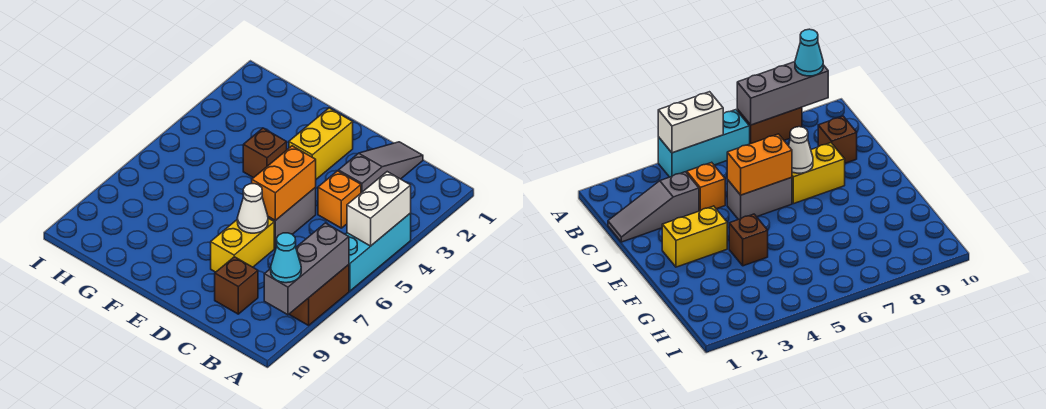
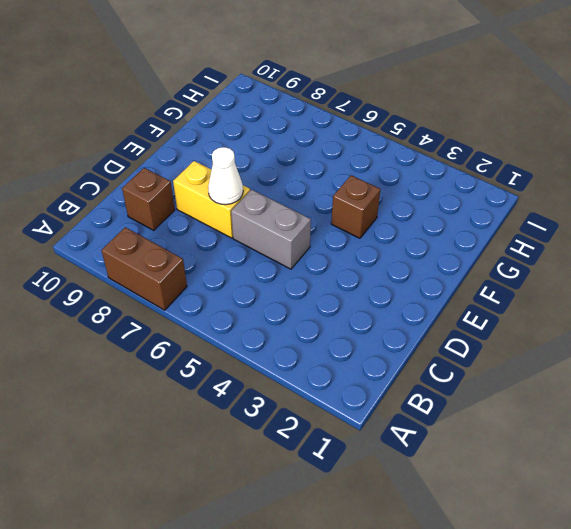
none -> cyan 1x3 brick [345,213,411,291]
none -> grey 1x3 slope [338,142,423,193]
none -> orange 1x1 brick [318,171,361,228]

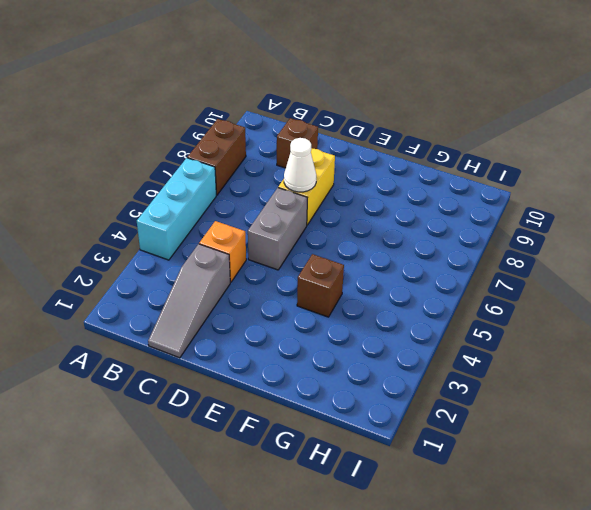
none -> yellow 1x2 brick [289,108,353,179]
none -> white 1x2 brick [347,172,411,246]
none -> grey 1x3 brick [264,223,349,315]

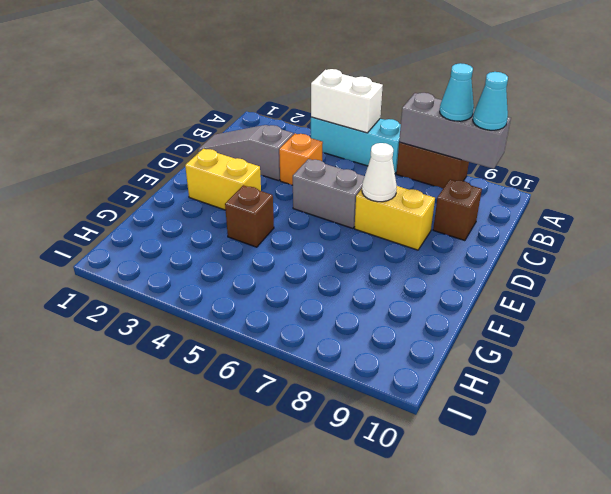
cyan 1x1 cone [440,63,474,121] -> none
none -> orange 1x2 brick [252,146,316,221]

